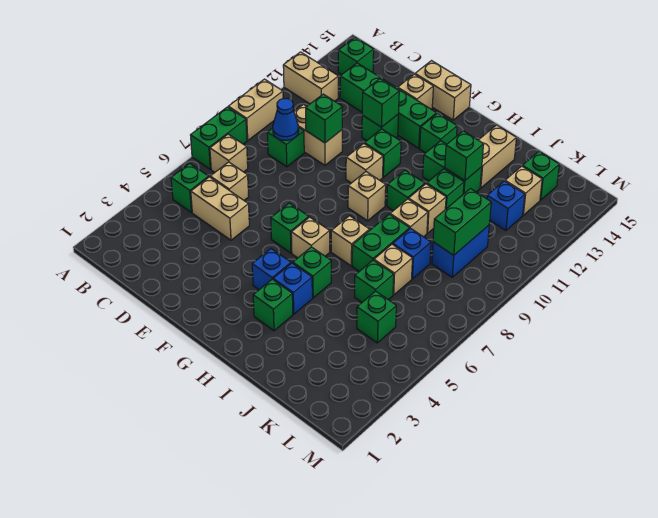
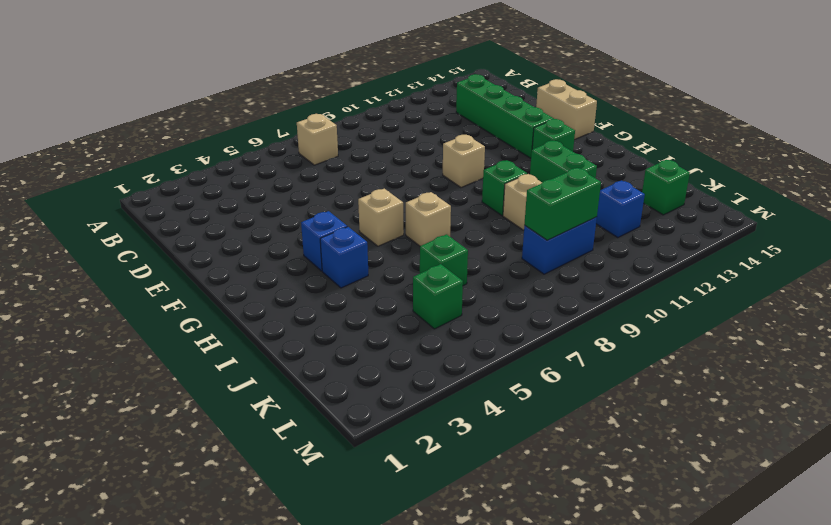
none -> green 1x2 brick [191,107,247,169]
none -> tan 1x2 brick [228,79,283,140]
none -> tan 1x2 brick [283,52,338,104]
none -> green 1x1 brick [171,163,208,212]

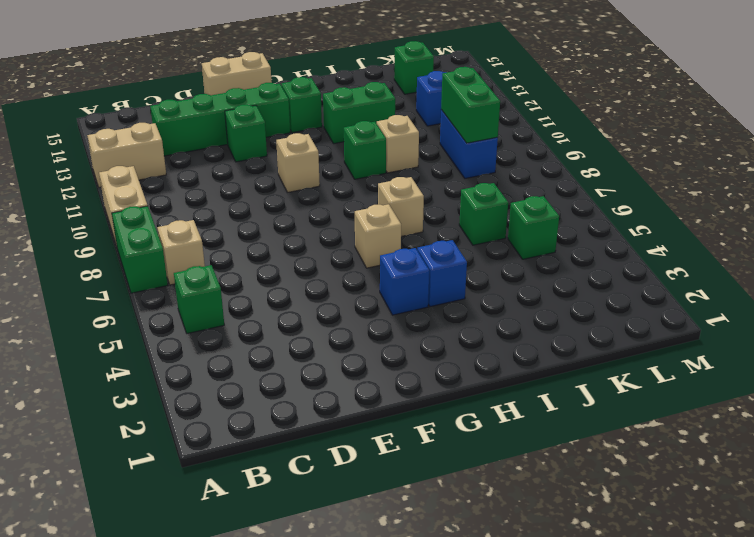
none -> green 1x1 brick [338,38,374,75]
none -> tan 1x2 brick [191,177,249,240]
none -> tan 1x1 brick [210,162,249,200]
none -> green 1x1 brick [267,127,304,167]

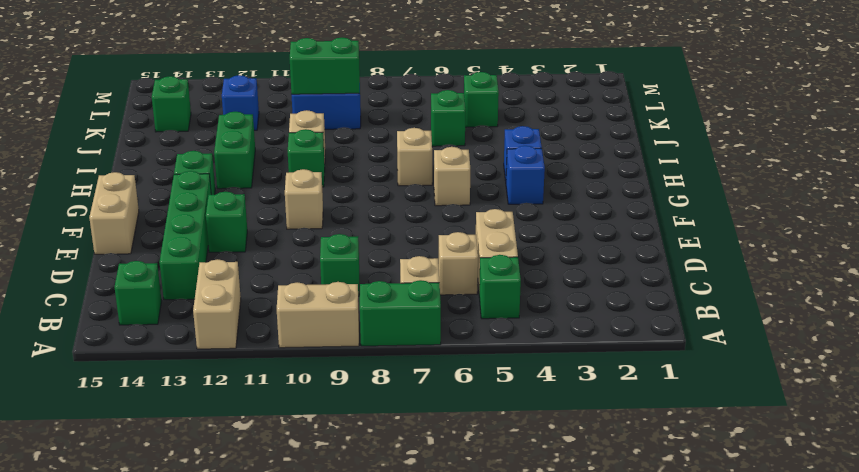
none -> tan 1x2 brick [294,104,342,165]
none -> tan 1x1 brick [398,74,433,109]
none -> green 1x1 brick [271,203,309,253]
none -> green 1x1 brick [364,129,401,177]

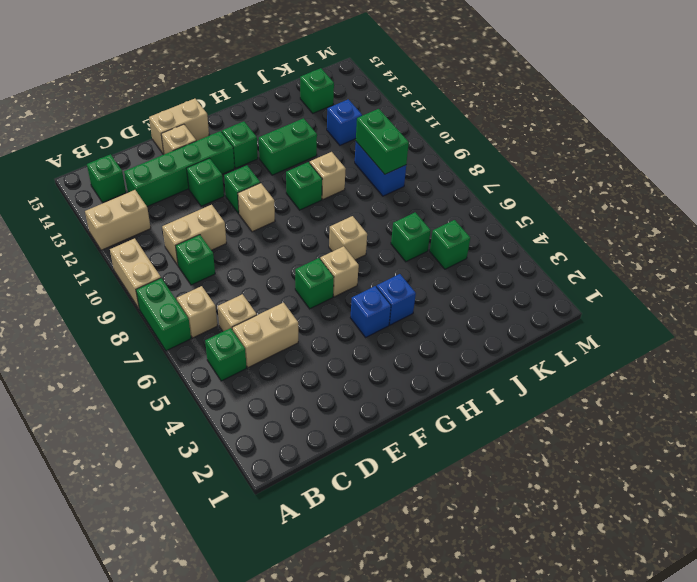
none -> tan 1x1 brick [348,172,386,221]
none -> green 1x1 brick [253,279,293,331]
none -> green 1x1 brick [293,247,331,298]
none -> green 1x2 brick [352,214,410,271]

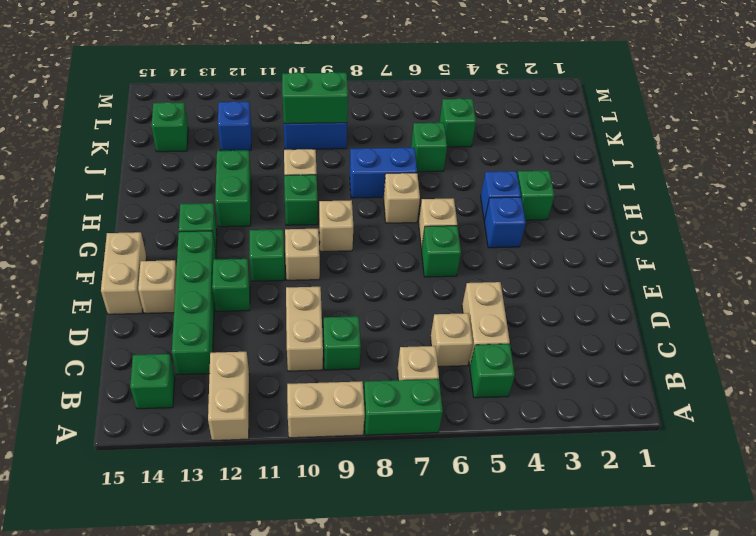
blue 1x2 brick [350,148,417,198] -> green 1x2 brick [352,214,410,271]
none -> green 1x1 brick [293,247,331,298]
none -> tan 1x1 brick [390,199,428,237]
none -> green 1x1 brick [427,169,464,209]
none -> tan 1x2 brick [479,125,516,188]

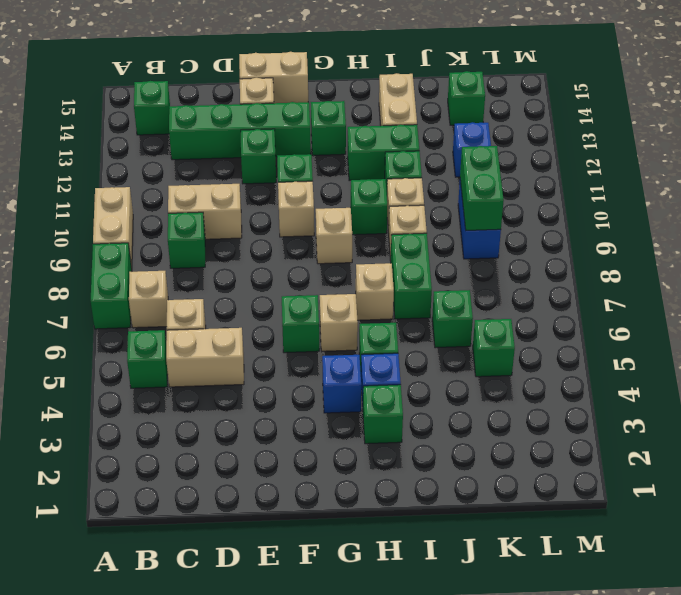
none -> tan 1x2 brick [283,52,338,104]
none -> tan 1x1 brick [374,244,412,295]
none -> blue 1x1 brick [393,228,431,279]
none -> tan 1x1 brick [505,166,542,215]

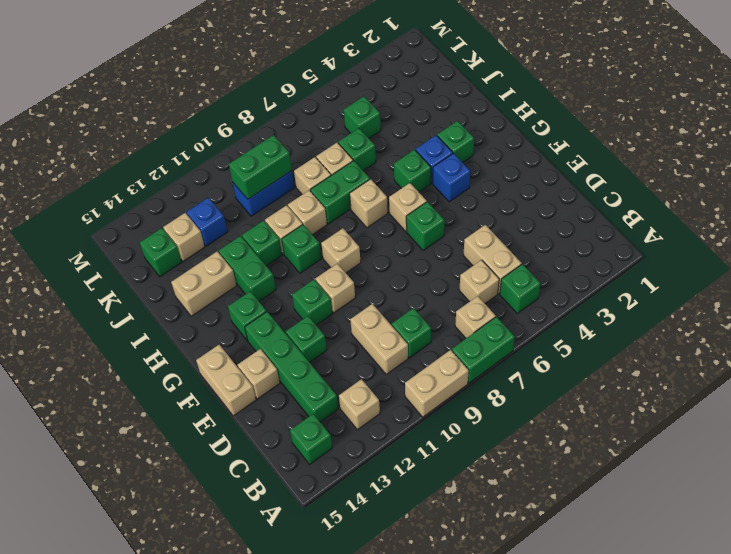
tan 1x1 brick [339,379,380,430] -> tan 1x2 brick [283,52,338,104]
tan 1x1 brick [294,157,331,195] -> blue 1x1 brick [393,228,431,279]
none -> blue 1x1 cone [273,98,299,140]
none -> green 1x1 brick [306,94,342,143]
none -> green 1x1 brick [362,79,399,127]
none -> green 1x1 brick [445,131,484,181]

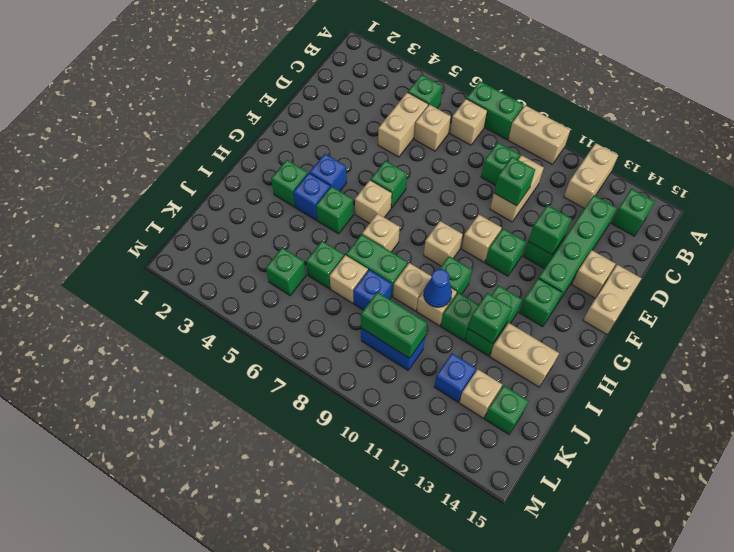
blue 1x1 cone [424,269,452,307] -> blue 1x1 cone moved to [273,98,299,140]

